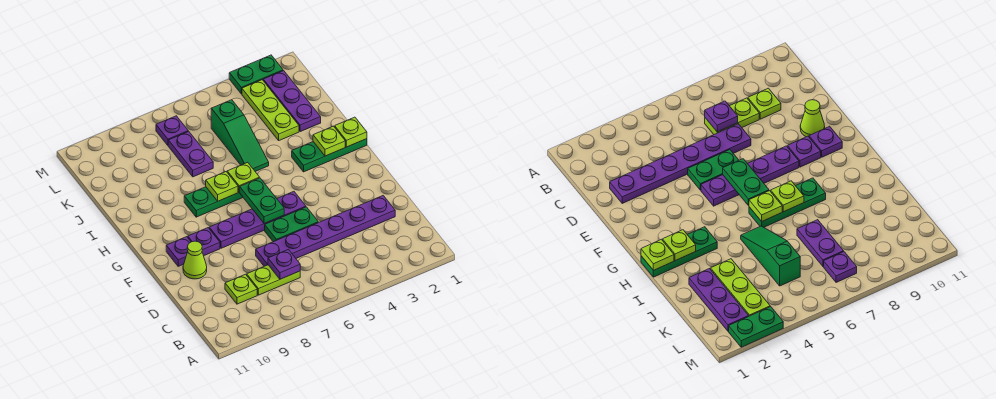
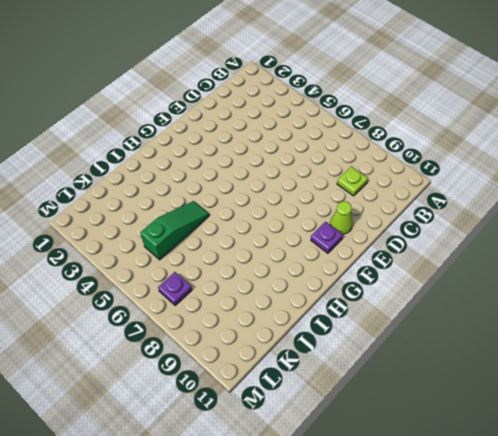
none -> lime 1x2 plate [247,265,300,295]
none -> purple 1x6 plate [256,196,395,266]
none -> green 1x2 plate [265,207,318,242]

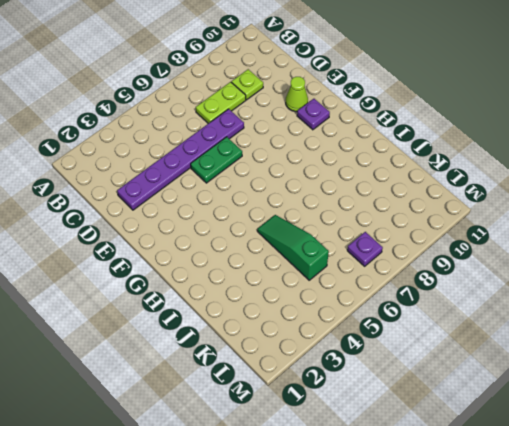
none -> purple 1x4 plate [209,192,306,248]
none -> purple 1x1 plate [188,228,220,256]
none -> green 1x3 plate [292,139,367,172]

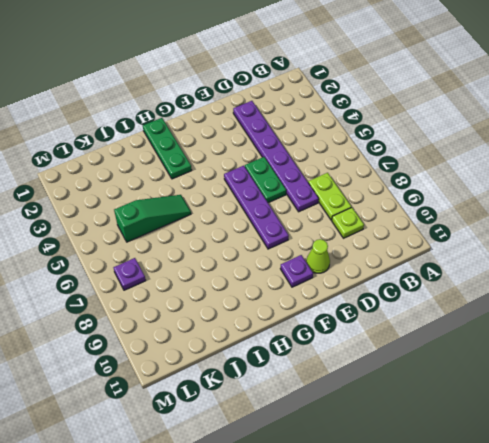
none -> purple 1x1 plate [188,228,220,256]
none -> green 1x3 plate [184,187,243,217]
none -> purple 1x3 plate [263,71,321,132]

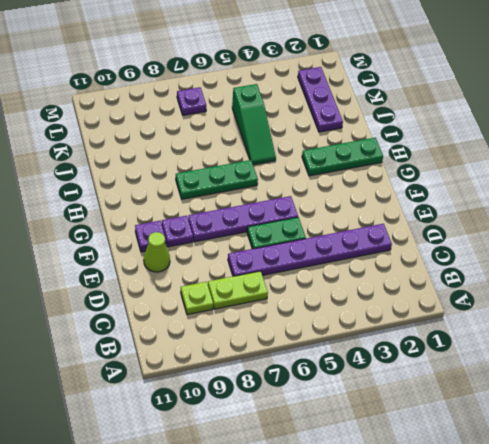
none -> lime 1x3 plate [242,80,299,140]
none -> purple 1x2 plate [168,131,213,177]
none -> green 1x2 plate [229,55,283,94]

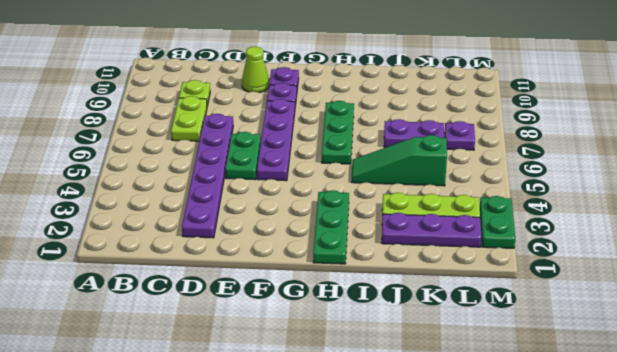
none -> purple 1x1 plate [268,249,300,279]
none -> green 1x2 plate [240,178,284,223]
none -> lime 1x1 plate [335,117,367,147]

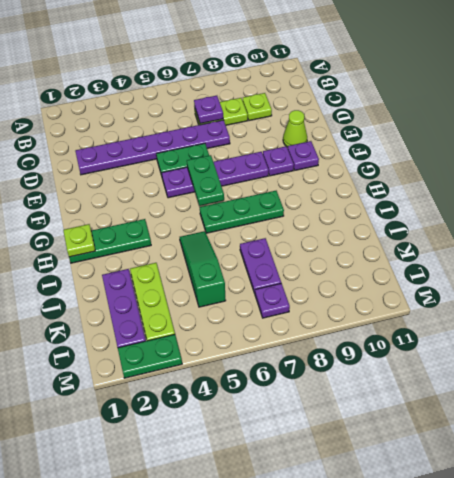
none -> lime 1x1 plate [313,126,345,156]
none -> lime 1x1 plate [227,162,260,192]
none -> lime 1x1 plate [206,172,238,201]

